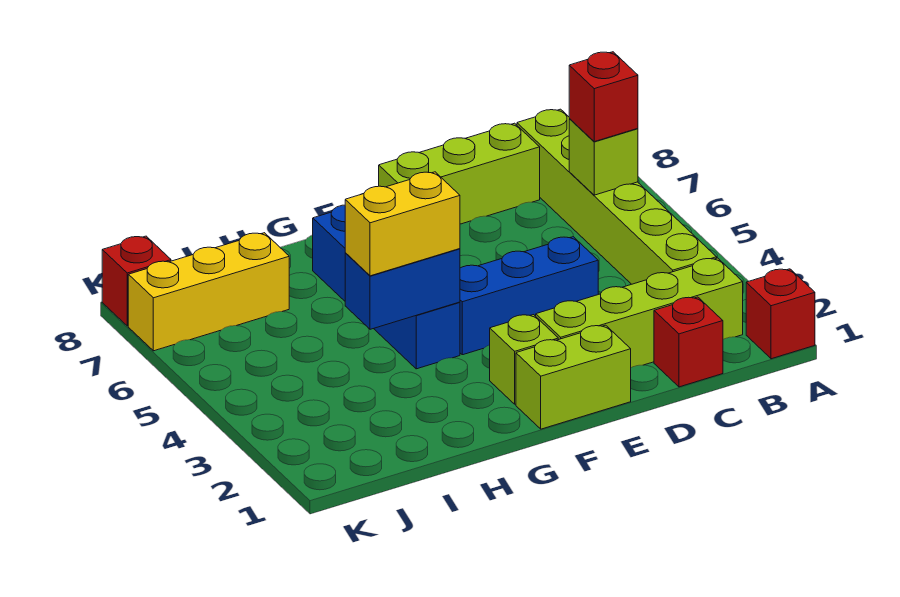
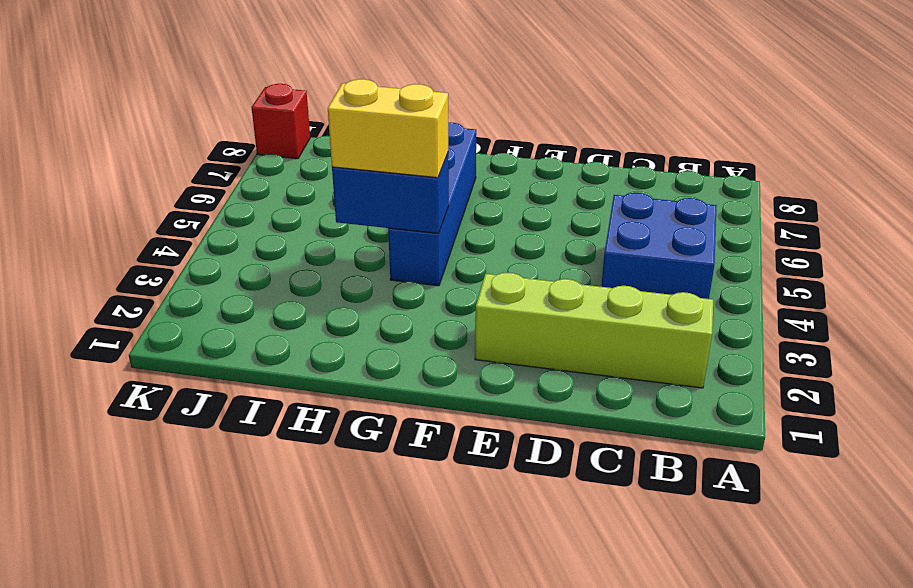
blue 2x2 brick [601,193,717,299] -> lime 1x6 brick [517,109,717,284]
none -> red 1x1 brick [746,269,815,359]
none -> red 1x1 brick [654,297,723,387]
none -> lime 1x3 brick [379,123,540,224]

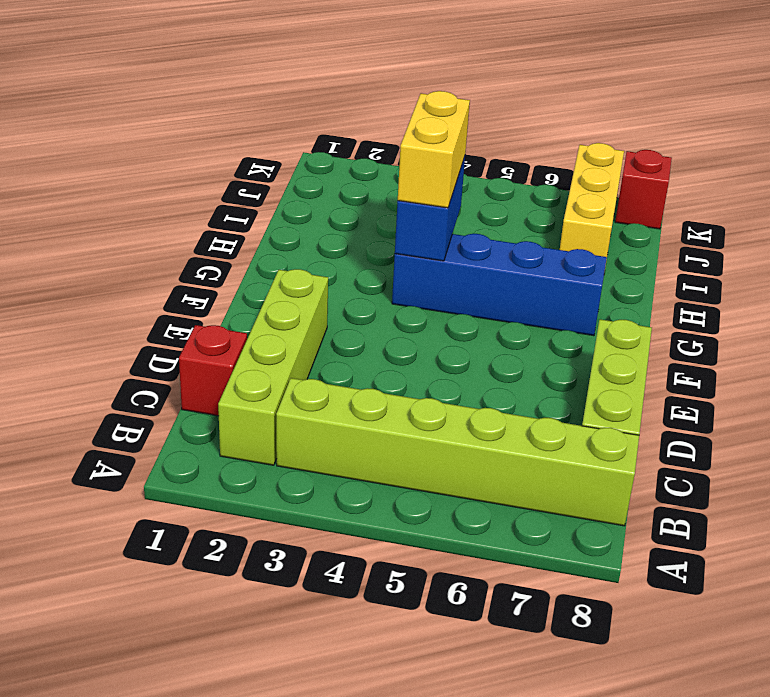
none -> red 1x1 brick [746,269,815,359]
none -> blue 1x3 brick [460,237,598,355]
none -> lime 1x2 brick [516,325,631,429]

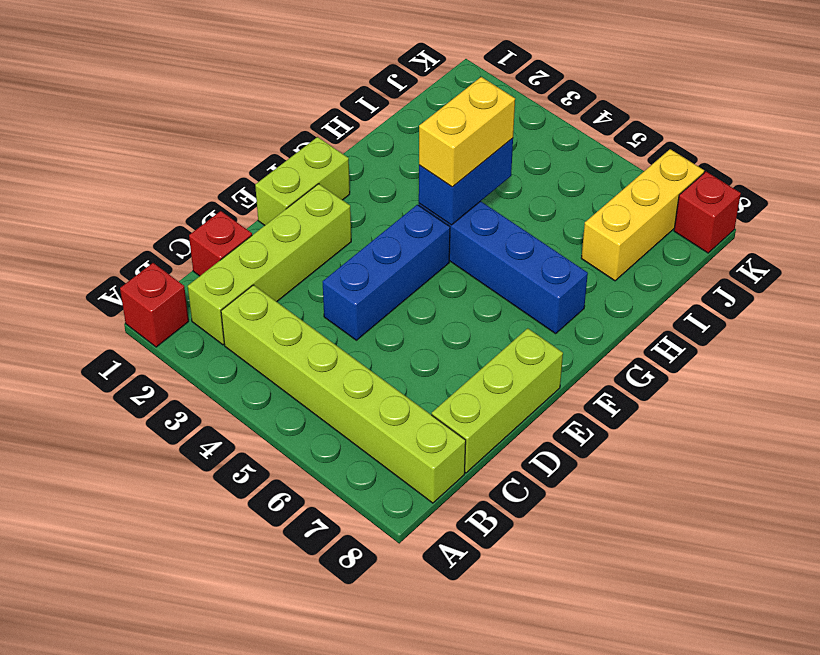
none -> lime 1x1 brick [490,315,558,404]
none -> lime 1x1 brick [569,119,638,195]
none -> red 1x1 brick [569,52,638,142]

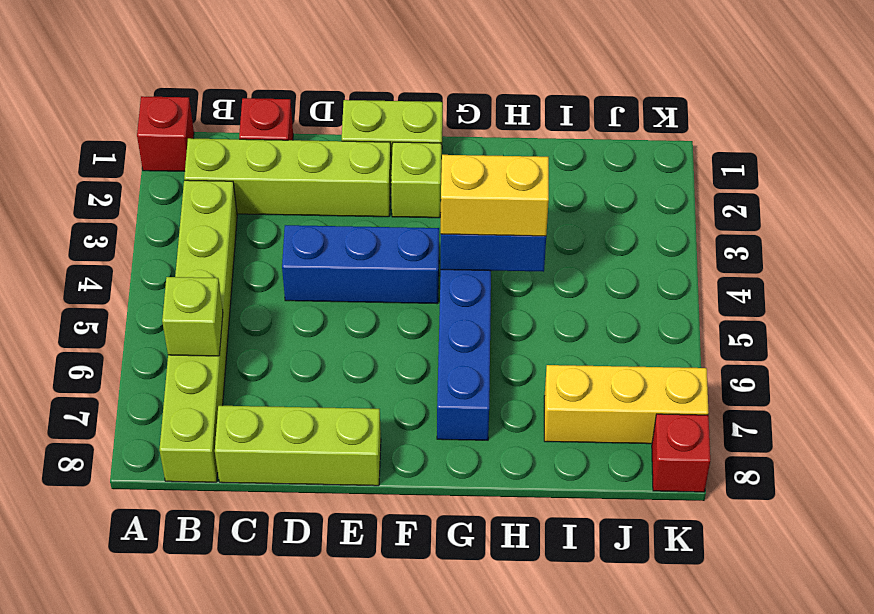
none -> red 1x1 brick [569,52,638,142]

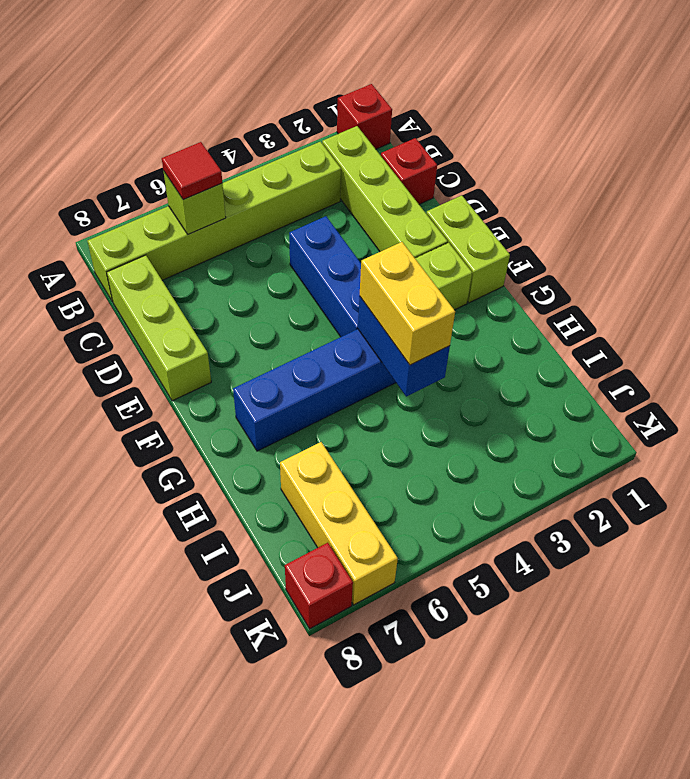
red 1x1 tile [162,142,222,200] -> red 1x1 brick [569,52,638,142]

